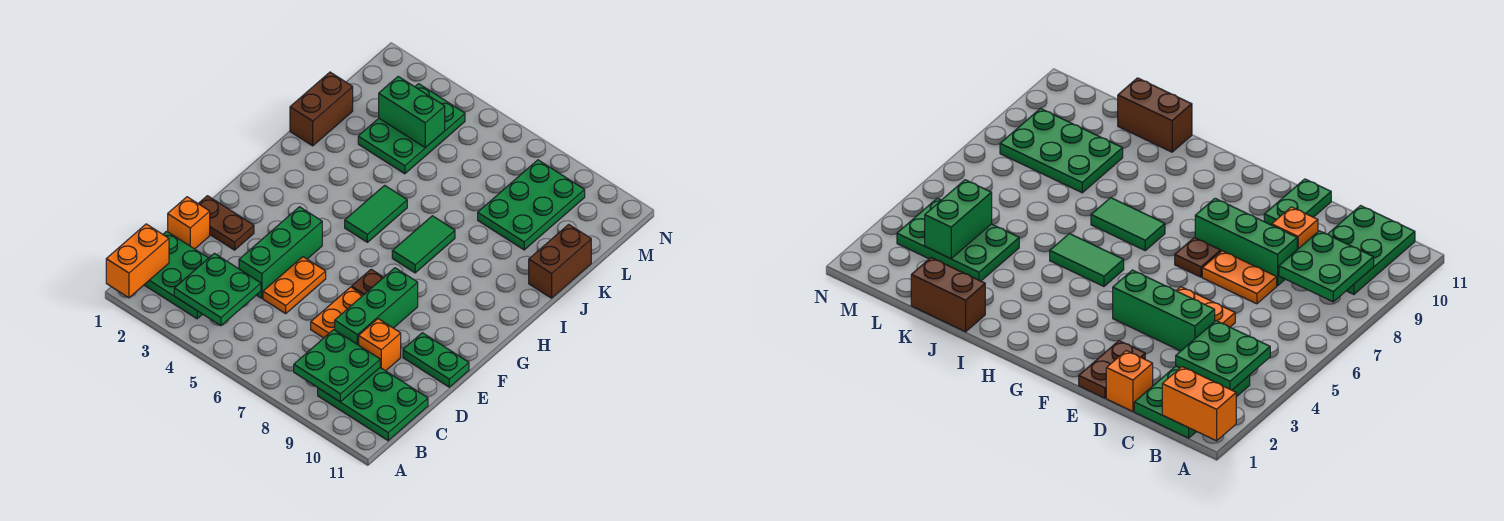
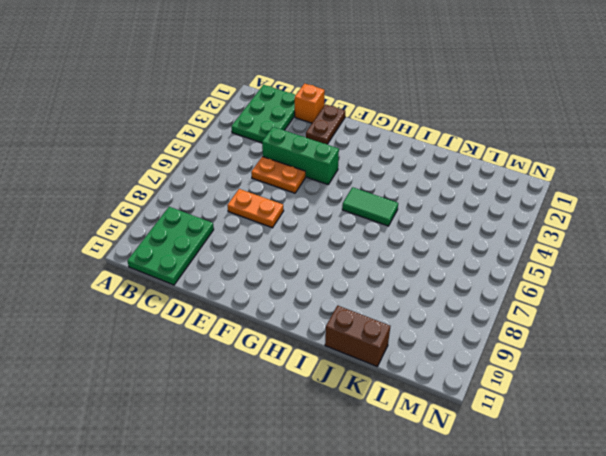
none -> green 1x3 brick [335,268,418,345]
none -> orange 1x1 brick [359,319,401,371]
none -> green 1x2 plate [403,333,469,387]

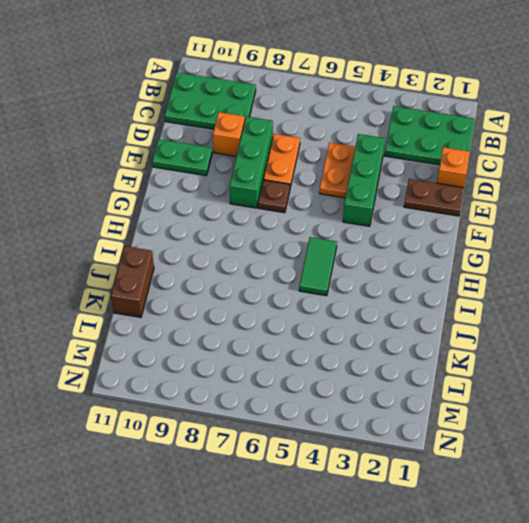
none -> green 1x2 tile [392,216,455,273]
none -> brown 1x2 brick [290,72,353,146]
none -> green 2x3 plate [358,84,465,174]

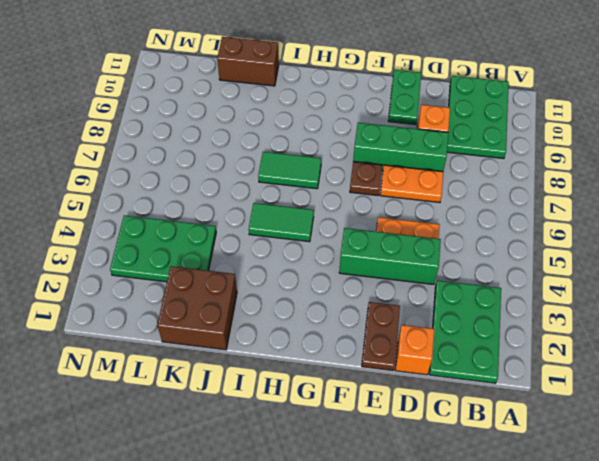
brown 2x2 brick [157,266,237,350] -> brown 1x2 brick [290,72,353,146]
none -> green 2x3 plate [478,160,585,250]
none -> orange 1x2 brick [106,224,169,298]
none -> green 2x2 plate [174,253,261,326]

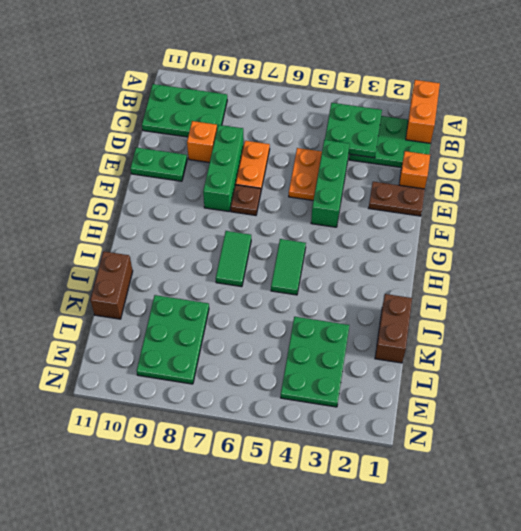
none -> green 2x2 plate [294,330,380,402]
none -> green 1x2 brick [379,77,445,148]

